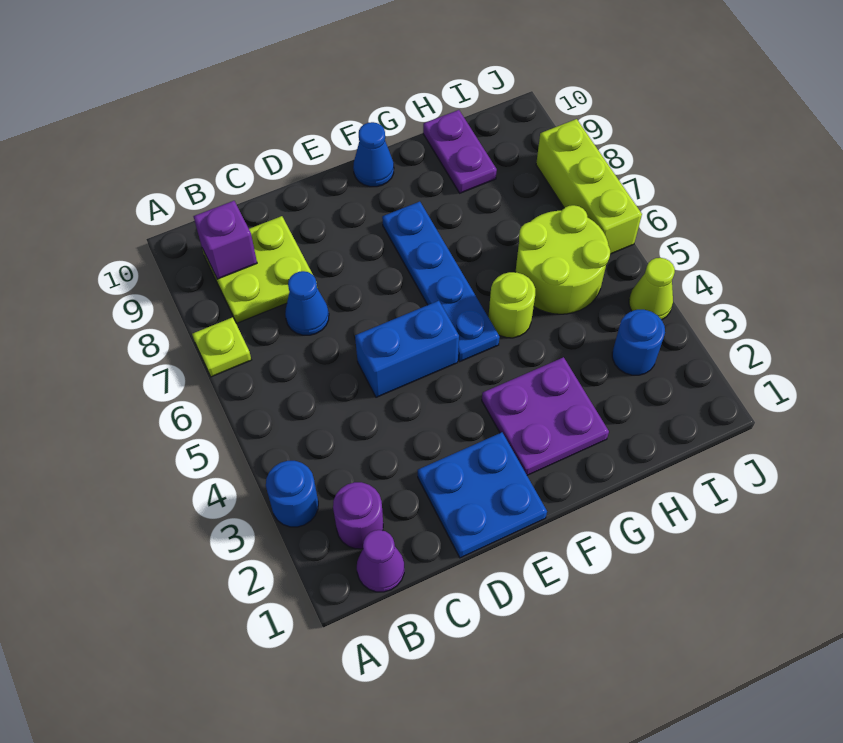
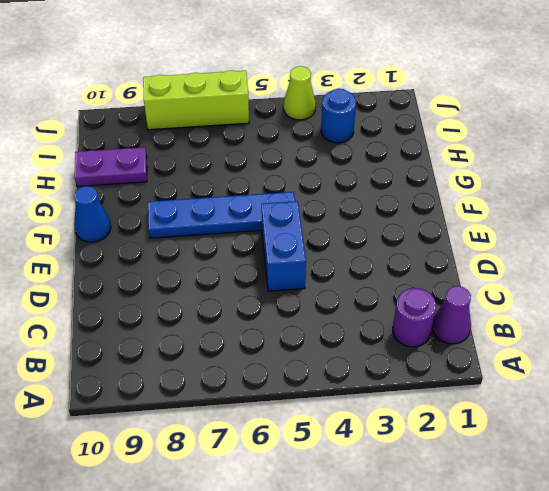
none -> blue 1x1 round brick [266,461,318,527]
none -> lime 1x1 plate [192,317,251,377]
none -> lime 2x2 plate [202,216,313,323]

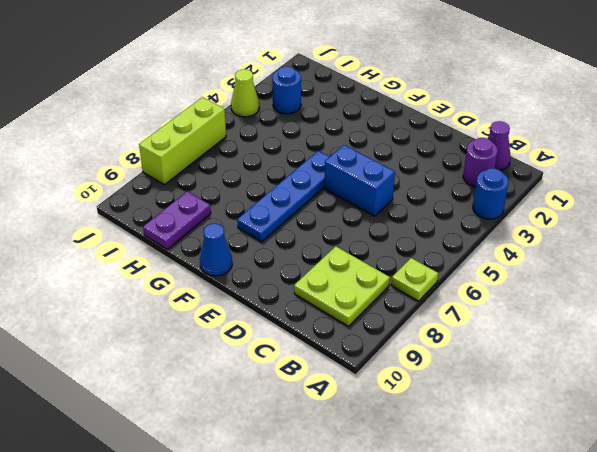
none -> blue 1x1 cone [285,271,329,335]
none -> blue 2x2 plate [418,432,547,558]
none -> purple 2x2 plate [482,357,609,475]

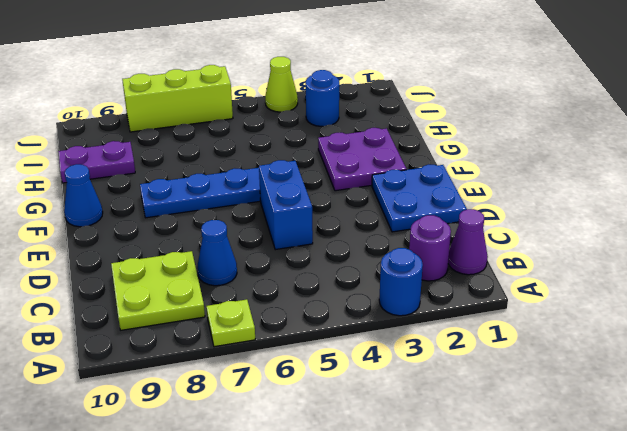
none -> lime 1x1 round brick [489,272,535,338]
none -> lime 2x2 round brick [516,205,610,314]
none -> purple 1x1 brick [193,201,257,279]

